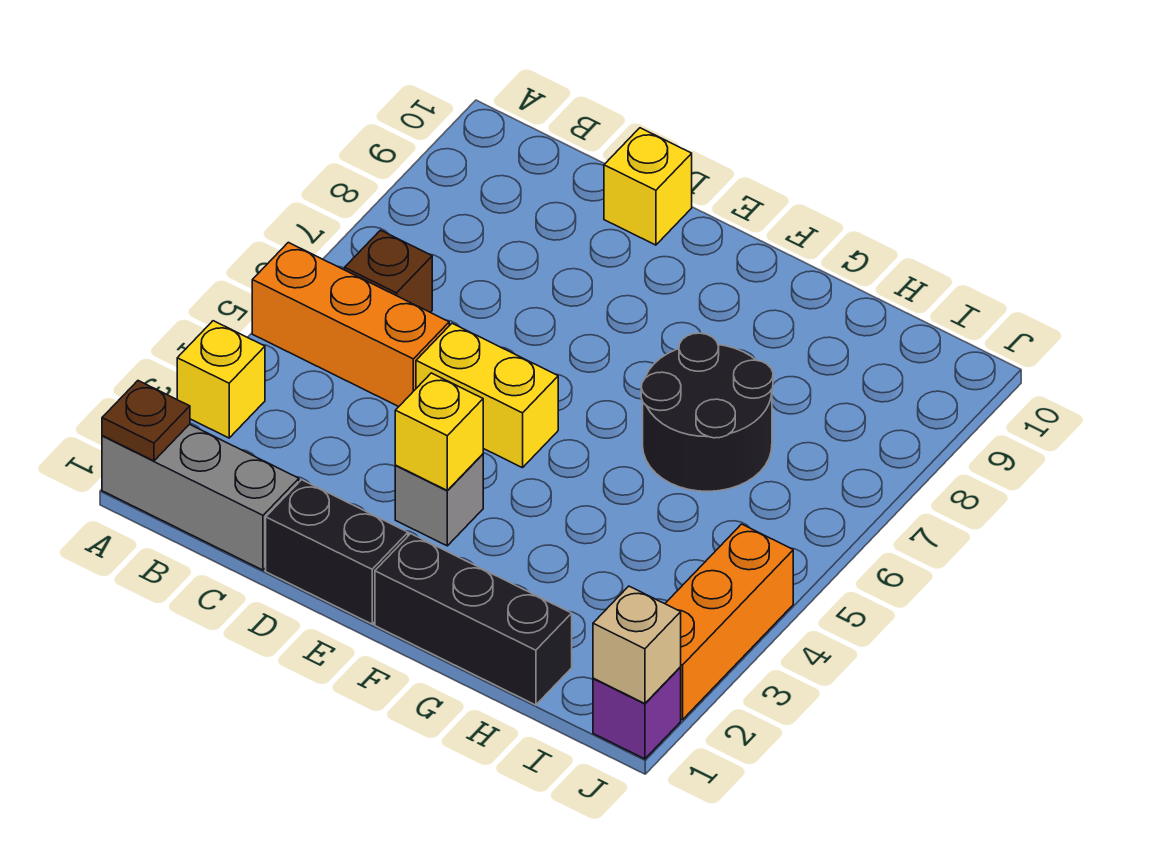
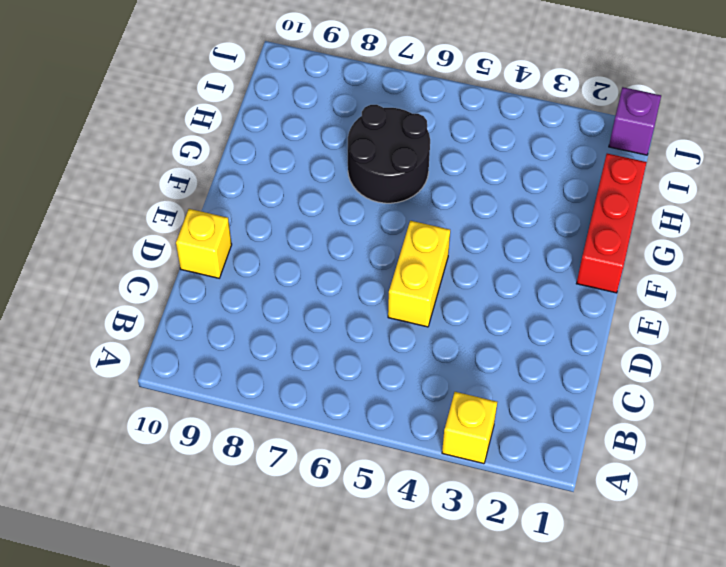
red 1x3 brick [576,154,647,293] -> black 1x3 brick [375,534,572,705]
none -> grey 1x3 brick [102,424,299,570]
none -> orange 1x3 brick [252,242,449,407]
none -> brown 1x1 brick [345,230,432,312]

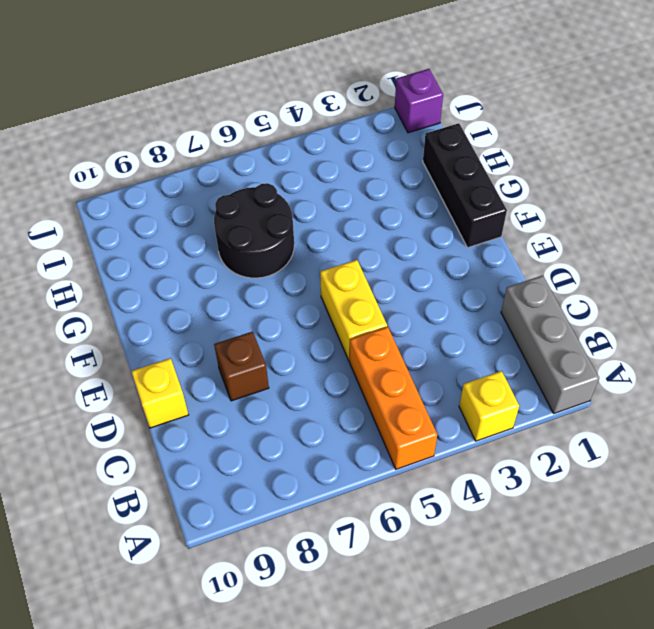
brown 1x1 brick [214,332,269,401] -> brown 1x1 brick moved to [345,230,432,312]
none -> black 1x2 brick [266,480,408,624]
none -> grey 1x1 brick [395,454,483,546]
none -> orange 1x3 brick [665,524,793,720]

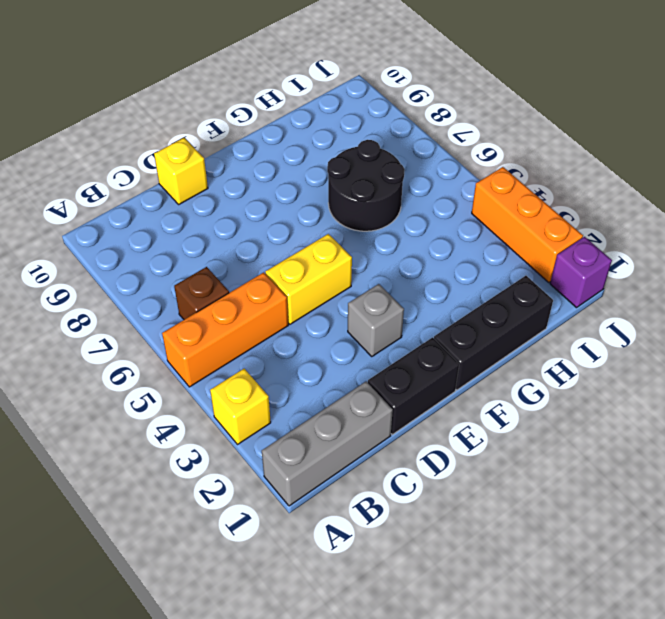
none -> brown 1x1 plate [102,381,190,461]
none -> yellow 1x1 brick [395,373,483,491]
none -> tan 1x1 brick [593,586,681,704]

